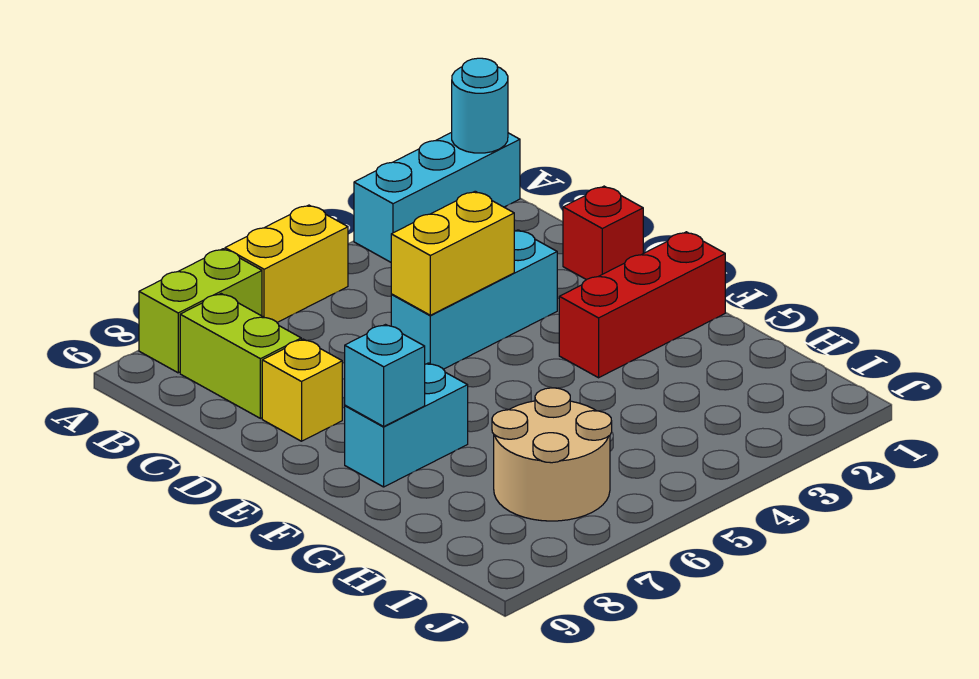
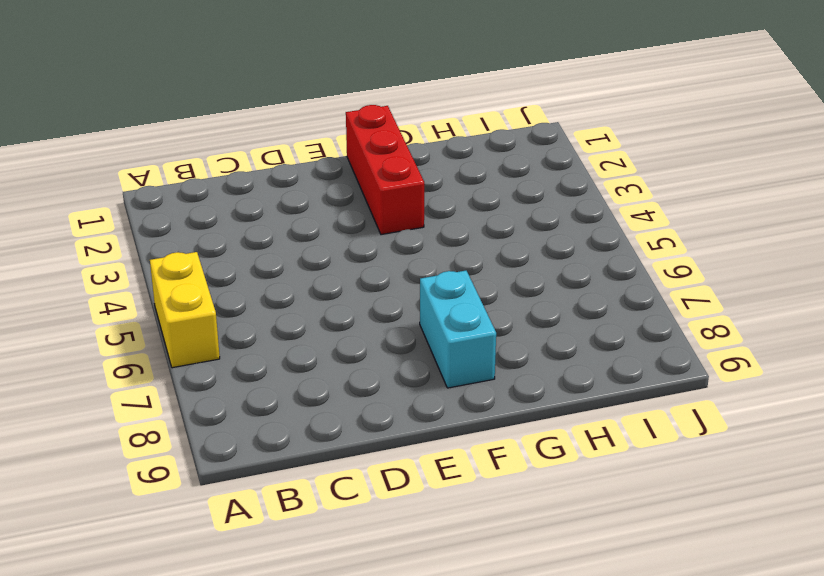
none -> cyan 1x3 brick [354,132,520,262]
none -> lime 1x2 brick [139,249,262,373]
none -> lime 1x2 brick [180,294,301,418]

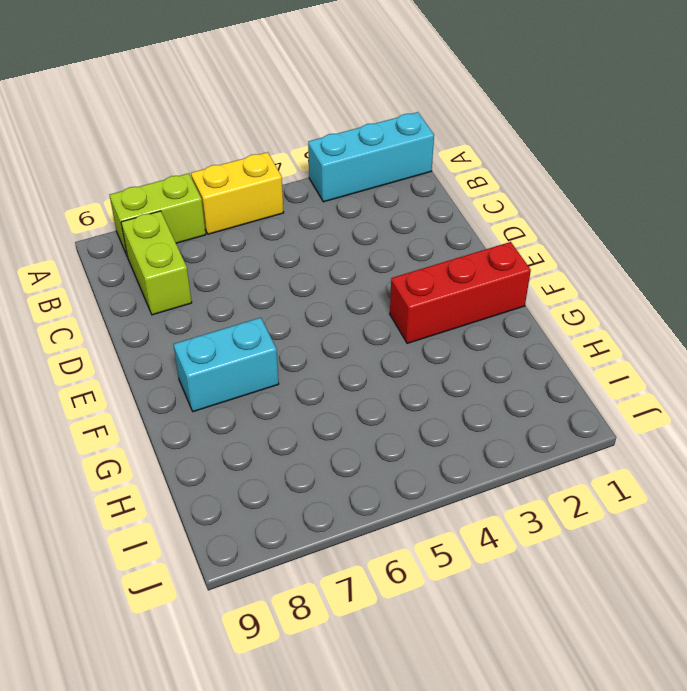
none -> red 1x1 brick [563,186,643,280]
none -> cyan 1x3 brick [391,230,557,369]
none -> yellow 1x1 brick [262,339,342,441]

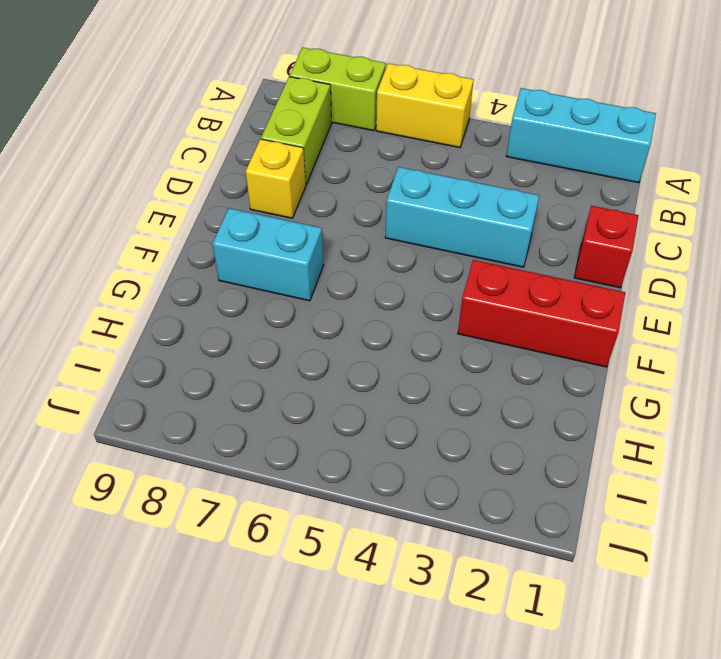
none -> tan 2x2 round brick [492,388,612,521]
none -> cyan 1x1 round brick [452,58,508,153]
none -> yellow 1x2 brick [391,191,514,315]

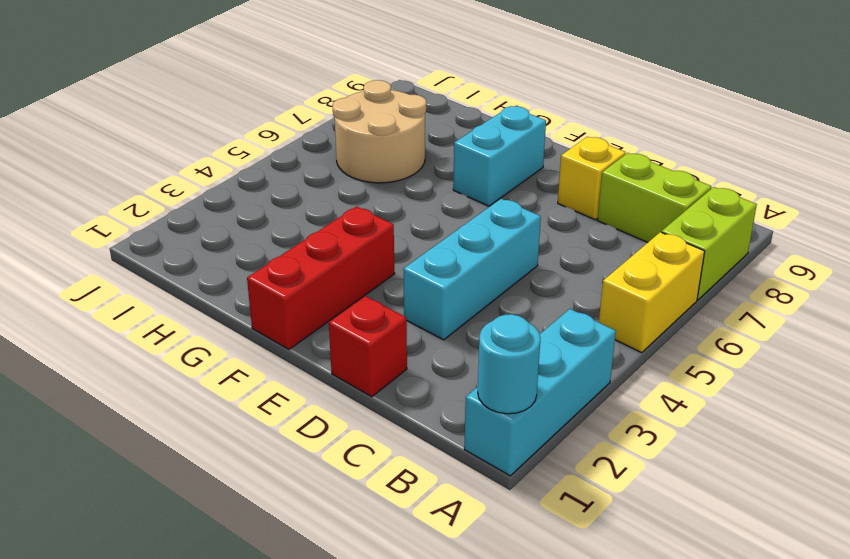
none -> yellow 1x2 brick [391,191,514,315]
none -> cyan 1x1 brick [345,325,425,426]

